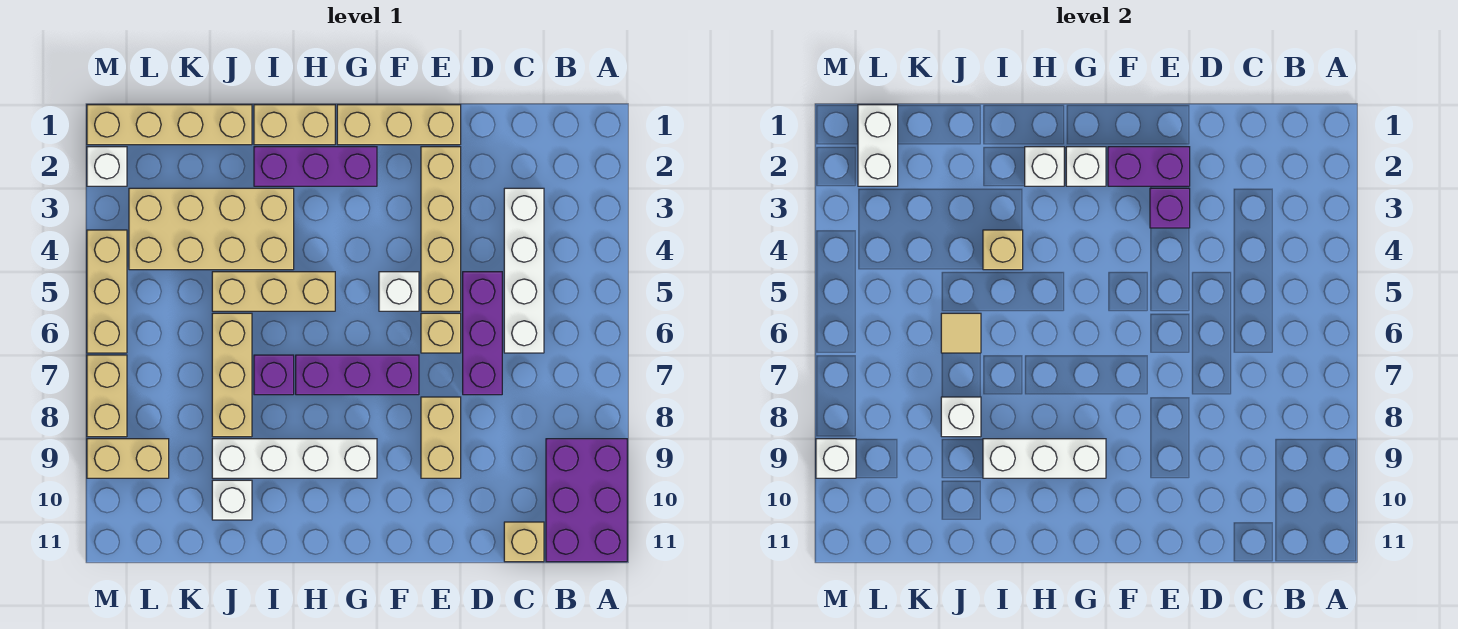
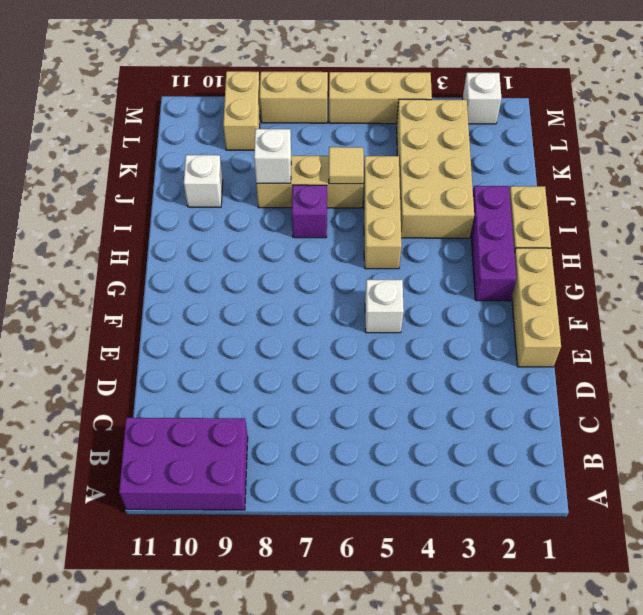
none -> white 1x4 brick [504,188,544,353]
none -> tan 1x1 brick [504,522,544,562]
none -> purple 1x3 brick [463,272,502,395]
none -> tan 1x4 brick [421,147,461,311]

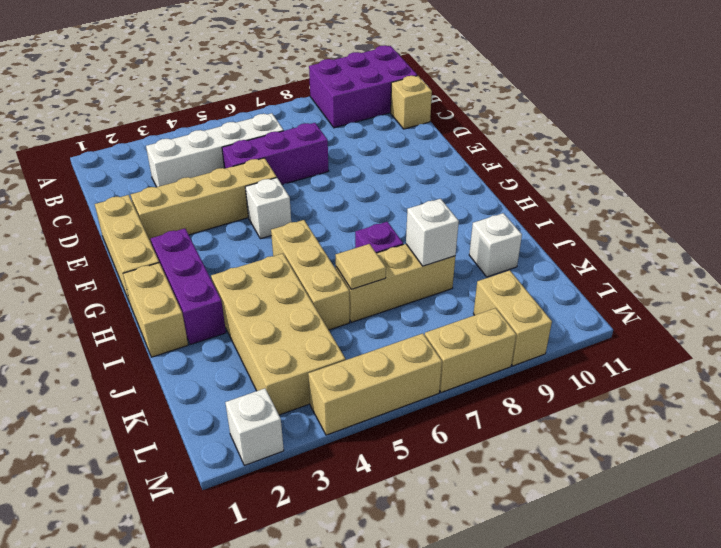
none -> tan 1x1 brick [421,313,461,353]
none -> tan 1x2 brick [421,397,461,478]
none -> purple 1x3 brick [296,355,419,395]
none -> white 1x4 brick [212,439,377,478]

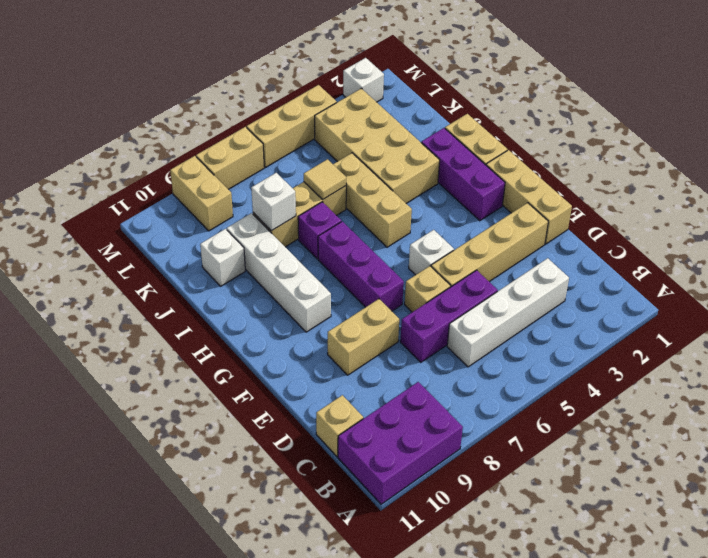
none -> tan 1x4 brick [87,105,252,145]
none -> purple 1x2 brick [1108,147,1190,186]
none -> purple 1x1 brick [1150,188,1190,228]
none -> white 1x1 brick [1066,147,1106,186]

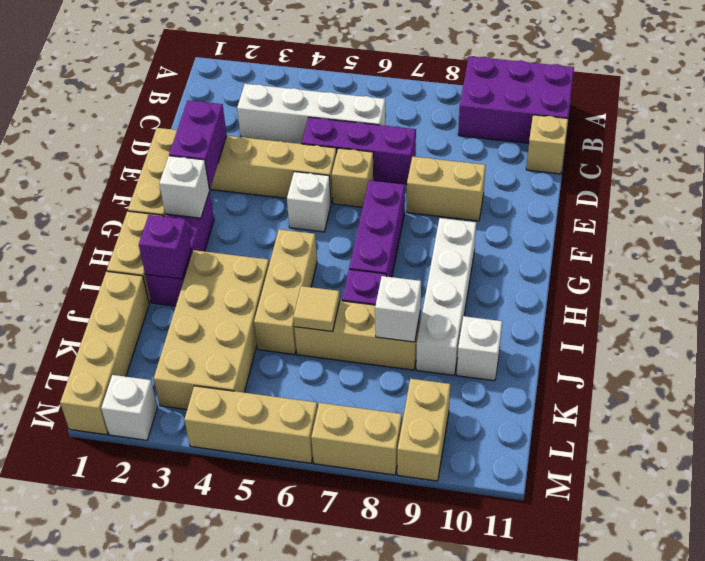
purple 1x1 brick [139,215,191,279] -> purple 1x1 brick moved to [1150,188,1190,228]
none -> white 1x3 brick [983,439,1106,478]
none -> white 1x1 brick [1025,147,1064,186]
none -> tan 1x1 brick [983,230,1023,270]
none -> white 1x2 brick [858,105,898,186]

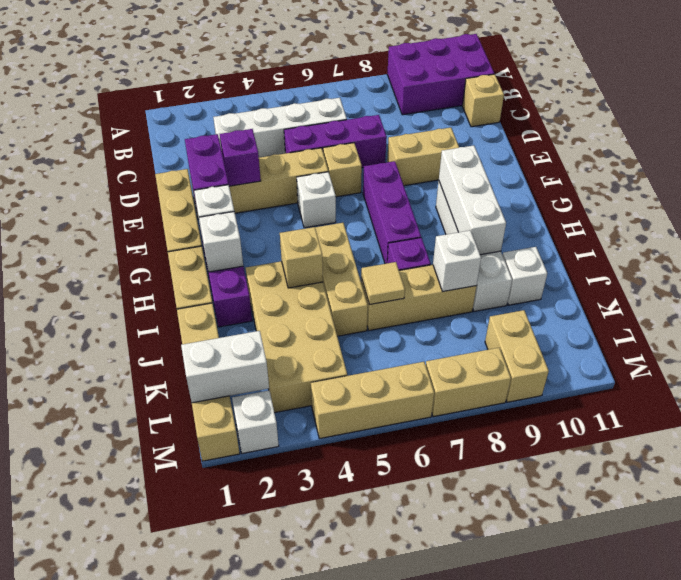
none -> white 1x1 brick [816,439,856,478]

